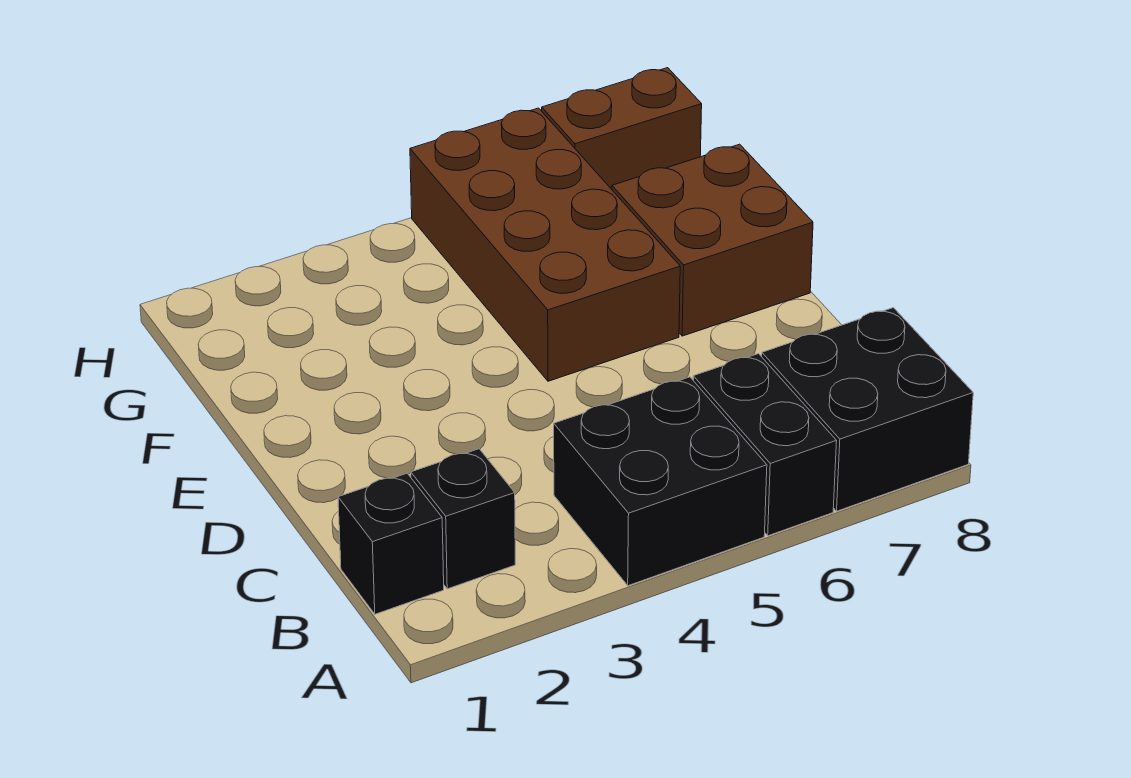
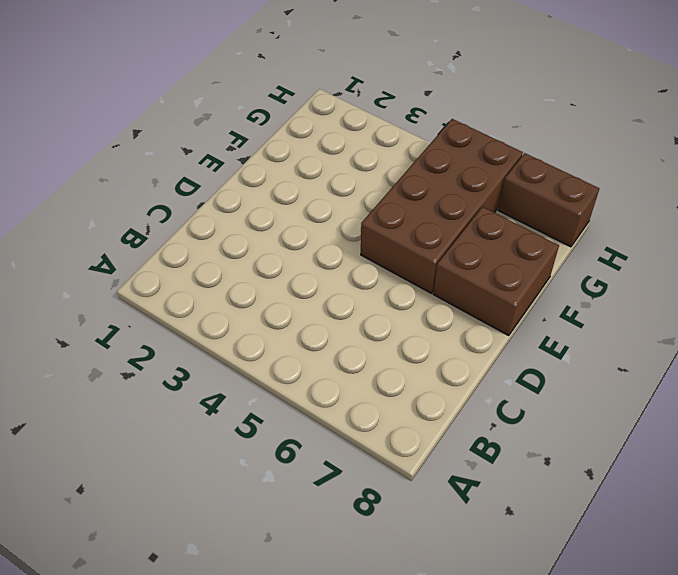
none -> black 2x2 brick [554,377,767,586]
none -> black 1x2 brick [693,354,837,536]

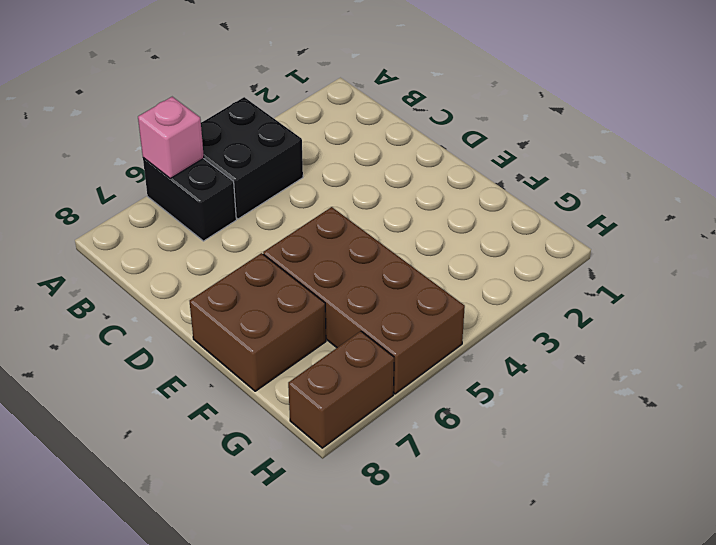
pink 1x1 brick [138,97,204,178] -> none
none -> black 2x2 brick [762,308,973,511]
none -> black 1x1 brick [338,473,444,614]

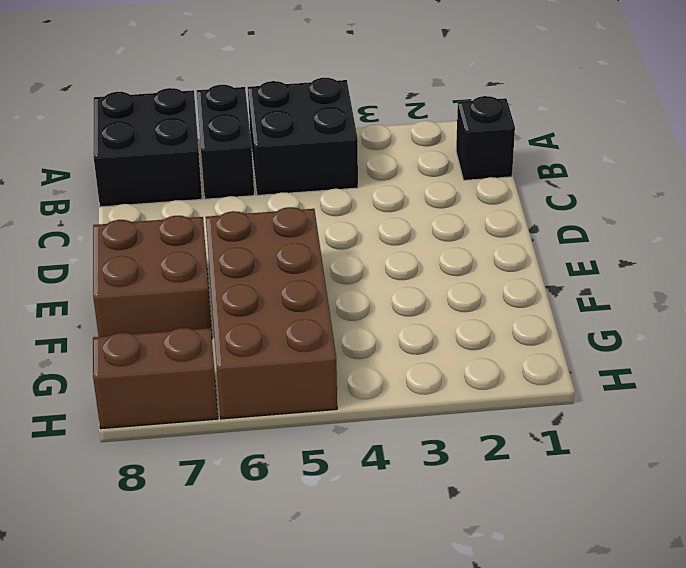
none -> black 1x1 brick [411,449,515,589]

